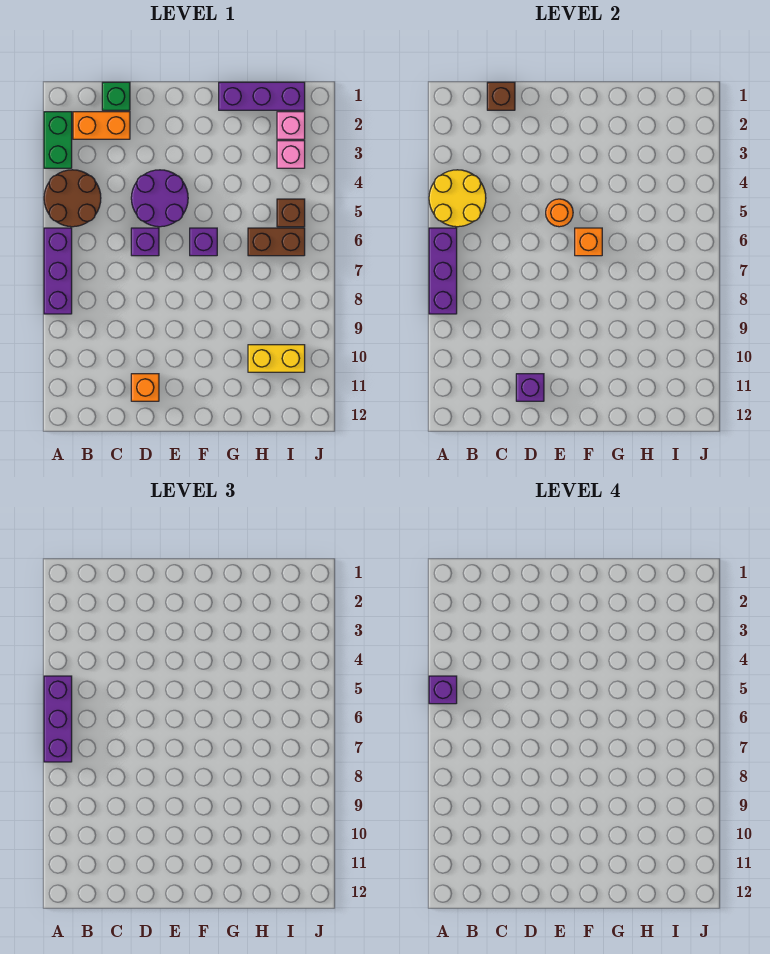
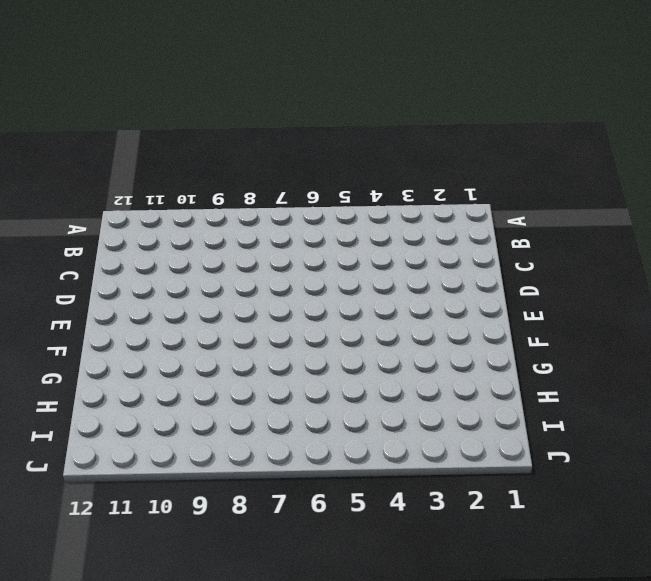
none -> green 1x2 brick [44,112,72,168]
none -> brown 2x2 round brick [44,170,101,227]
none -> purple 1x3 brick [44,228,72,314]

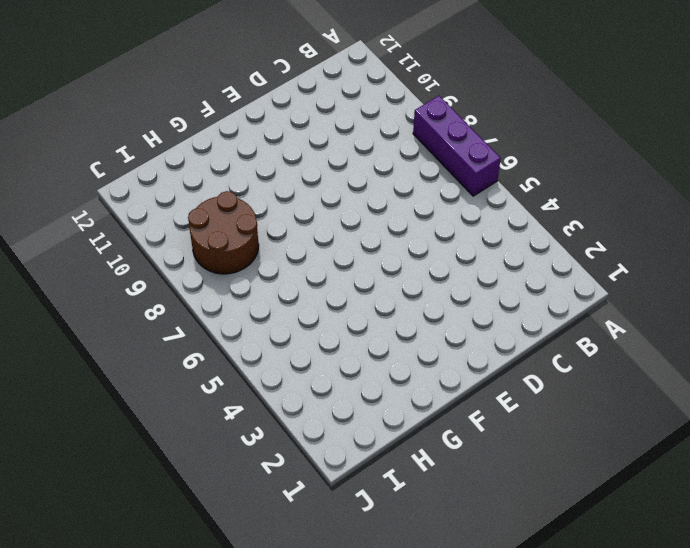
brown 2x2 round brick [188,191,259,274] -> brown 2x2 round brick moved to [44,170,101,227]
none -> green 1x2 brick [44,112,72,168]
none -> orange 1x2 brick [73,112,130,139]
none -> green 1x1 brick [102,82,130,110]

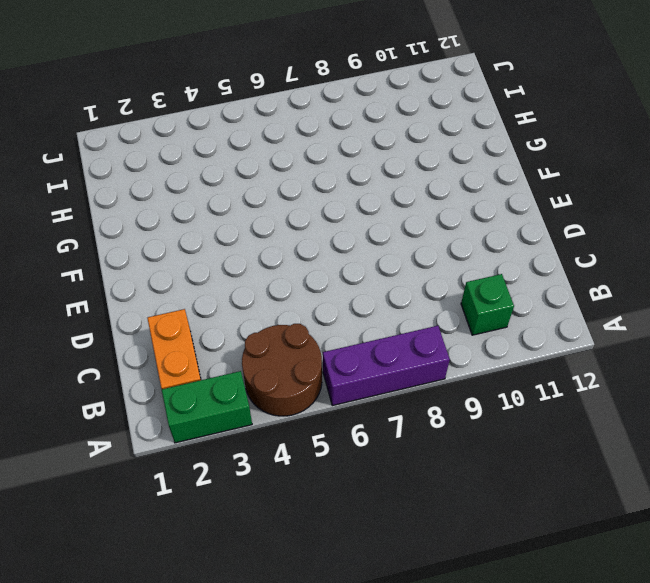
green 1x1 brick [461,274,514,335] -> green 1x1 brick moved to [102,82,130,110]
none -> purple 2x2 round brick [131,170,188,227]
none -> purple 1x1 brick [131,228,159,256]
none -> orange 1x1 brick [131,374,159,401]

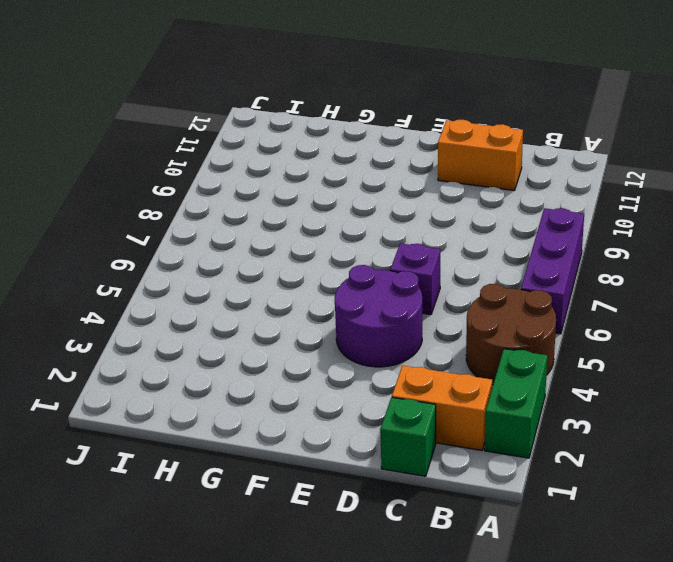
orange 1x2 brick [438,120,523,191] -> orange 1x1 brick [131,374,159,401]
none -> purple 1x1 brick [190,228,217,256]
none -> purple 1x3 brick [219,82,305,110]
none -> brown 1x2 brick [248,228,305,256]

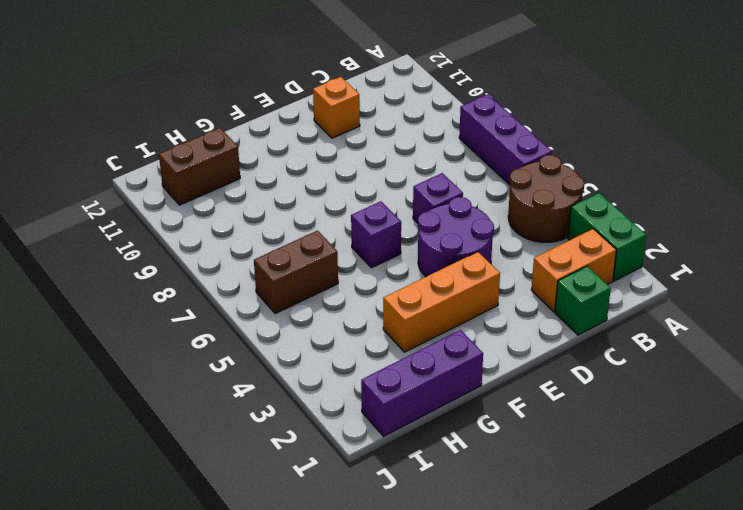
orange 1x3 brick [383,252,500,352] -> none
brown 1x2 brick [159,128,240,205] -> none
none -> yellow 1x2 brick [248,345,305,372]
none -> pink 1x1 brick [277,112,305,139]
none -> pink 1x1 brick [277,141,305,168]

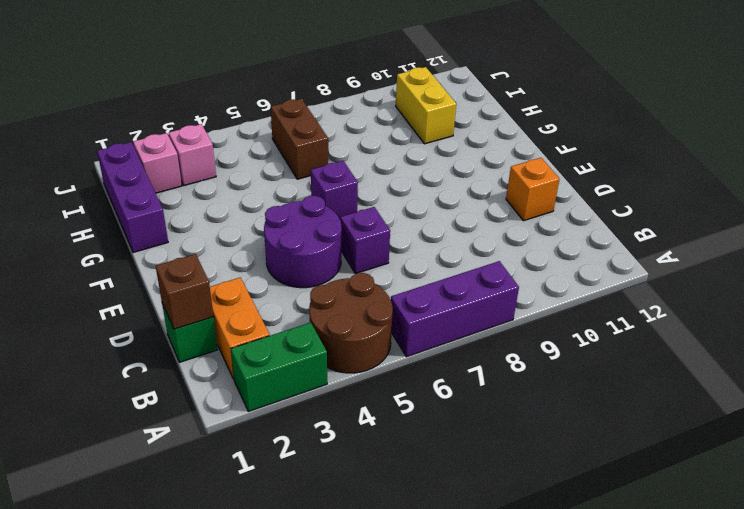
none -> brown 1x1 brick [277,199,305,227]
none -> yellow 2x2 round brick [429,170,486,227]
none -> purple 1x3 brick [429,228,457,314]

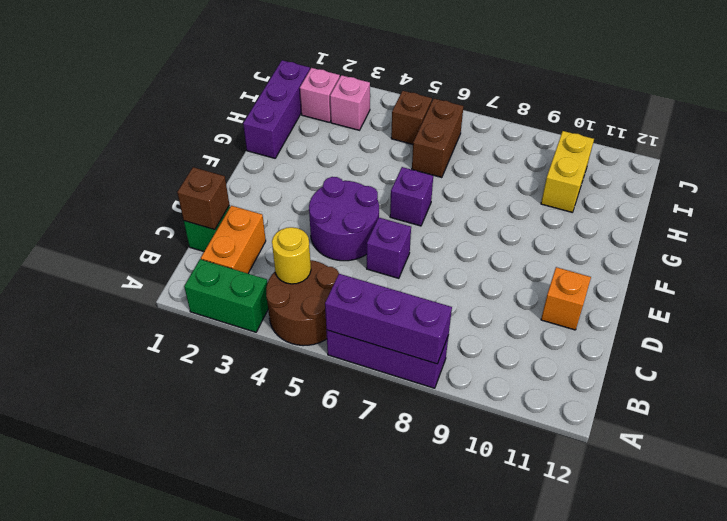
yellow 1x1 round brick [272,227,311,284] -> yellow 2x2 round brick [429,170,486,227]
none -> purple 1x1 brick [516,374,544,401]
none -> orange 1x1 round brick [546,199,573,227]
none -> orange 1x1 brick [575,228,602,256]

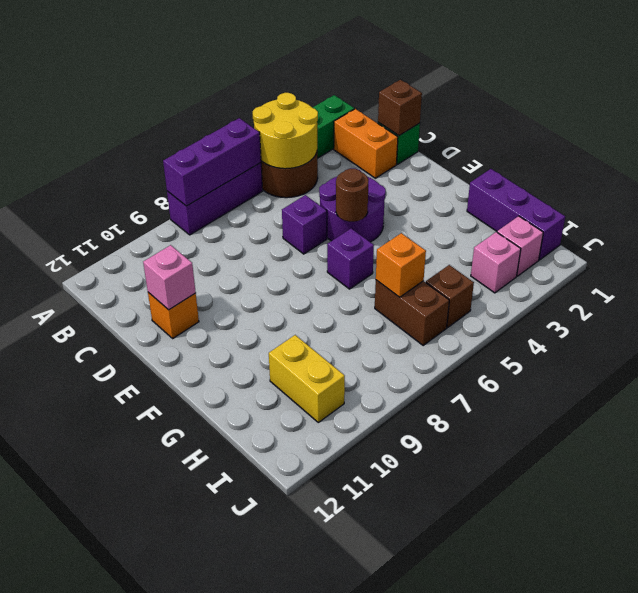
pink 1x1 brick [143,245,196,310] -> purple 1x1 brick [516,374,544,401]
brown 1x1 round brick [336,169,369,222] -> orange 1x1 round brick [546,199,573,227]
orange 1x1 brick [376,233,426,297] -> orange 1x1 brick moved to [575,228,602,256]
none -> purple 1x3 brick [44,676,72,762]
none -> purple 1x1 brick [429,676,457,704]

